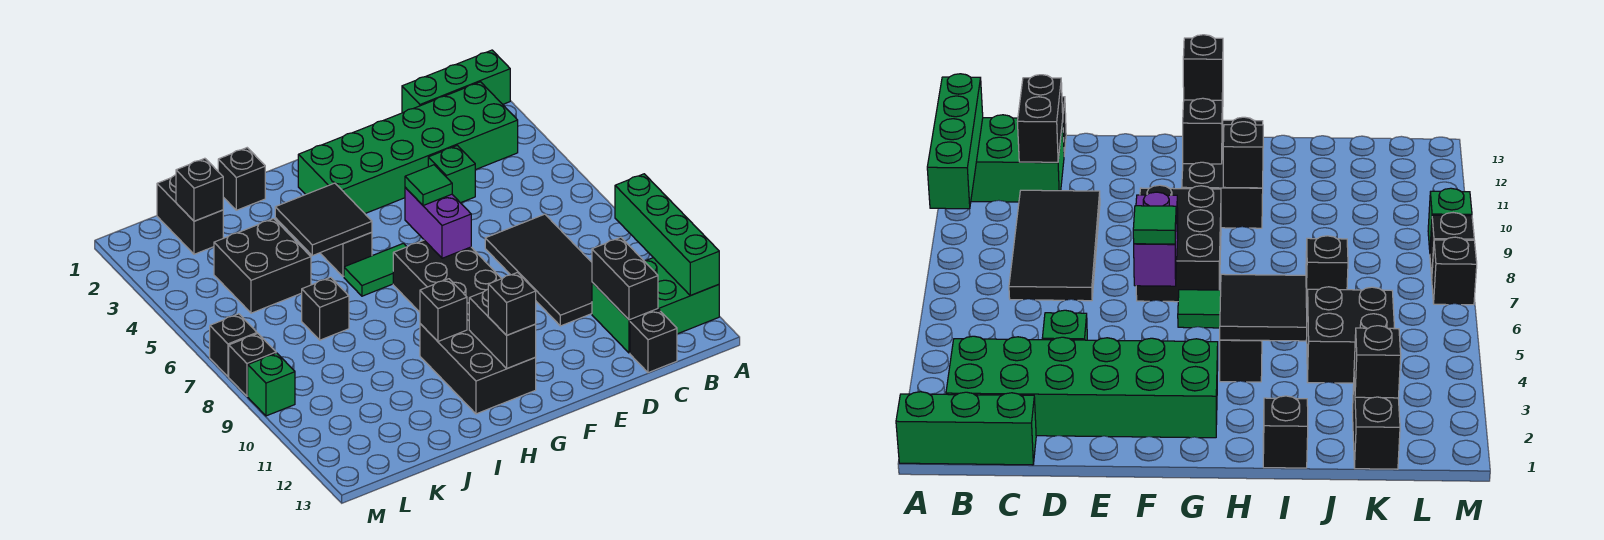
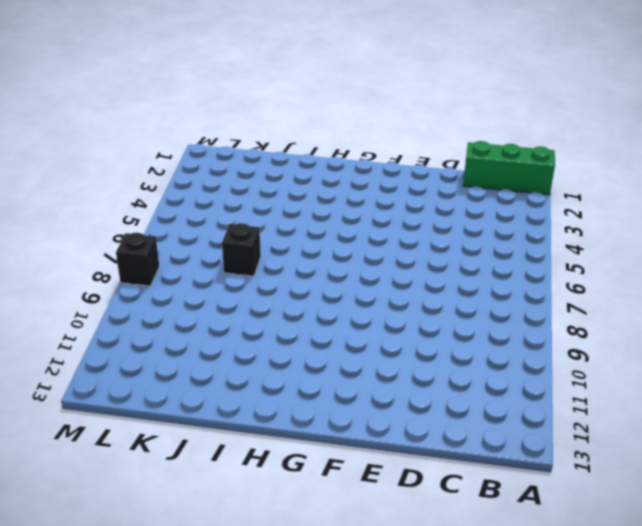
none -> green 2x3 brick [592,258,719,353]
none -> green 2x6 brick [298,82,518,213]
none -> black 2x4 tile [485,214,592,326]

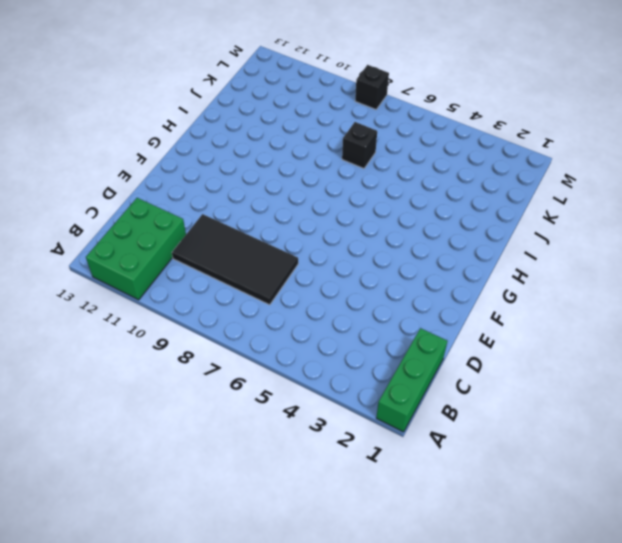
none -> green 2x6 brick [298,82,518,213]
none -> black 1x1 brick [630,310,677,373]
none -> green 1x1 brick [428,145,475,203]

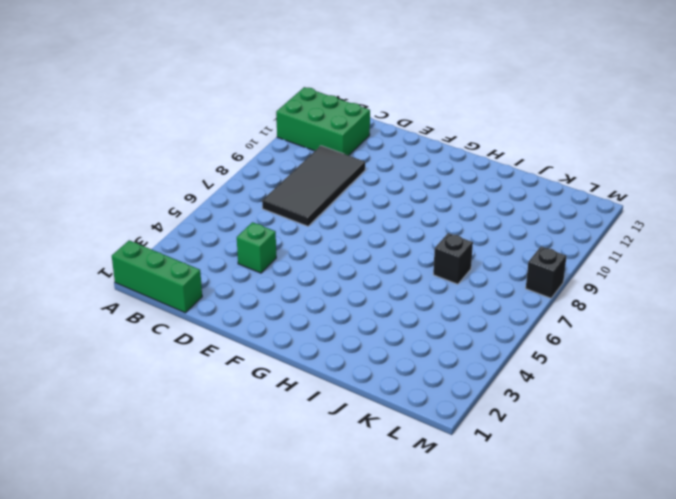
none -> green 2x6 brick [298,82,518,213]
none -> black 1x1 brick [630,310,677,373]
none -> black 2x3 brick [393,240,502,312]

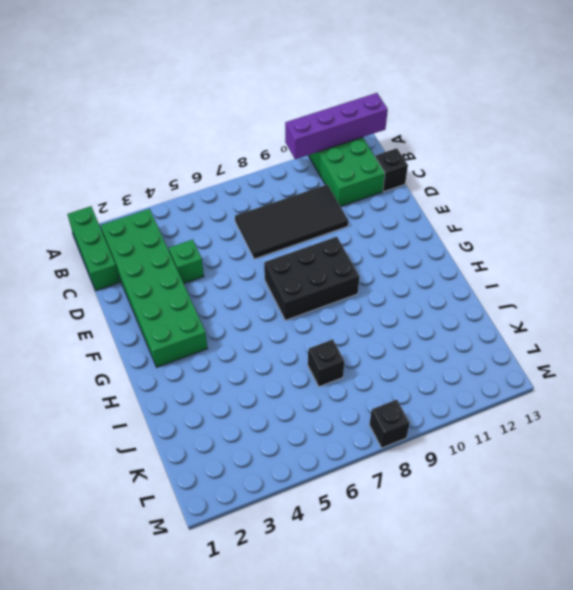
purple 1x4 brick [285,93,388,159] -> green 1x4 brick [615,174,719,296]
none -> green 1x2 tile [344,243,407,296]
none -> black 2x3 brick [420,303,536,414]
none -> black 1x2 brick [320,232,372,277]

